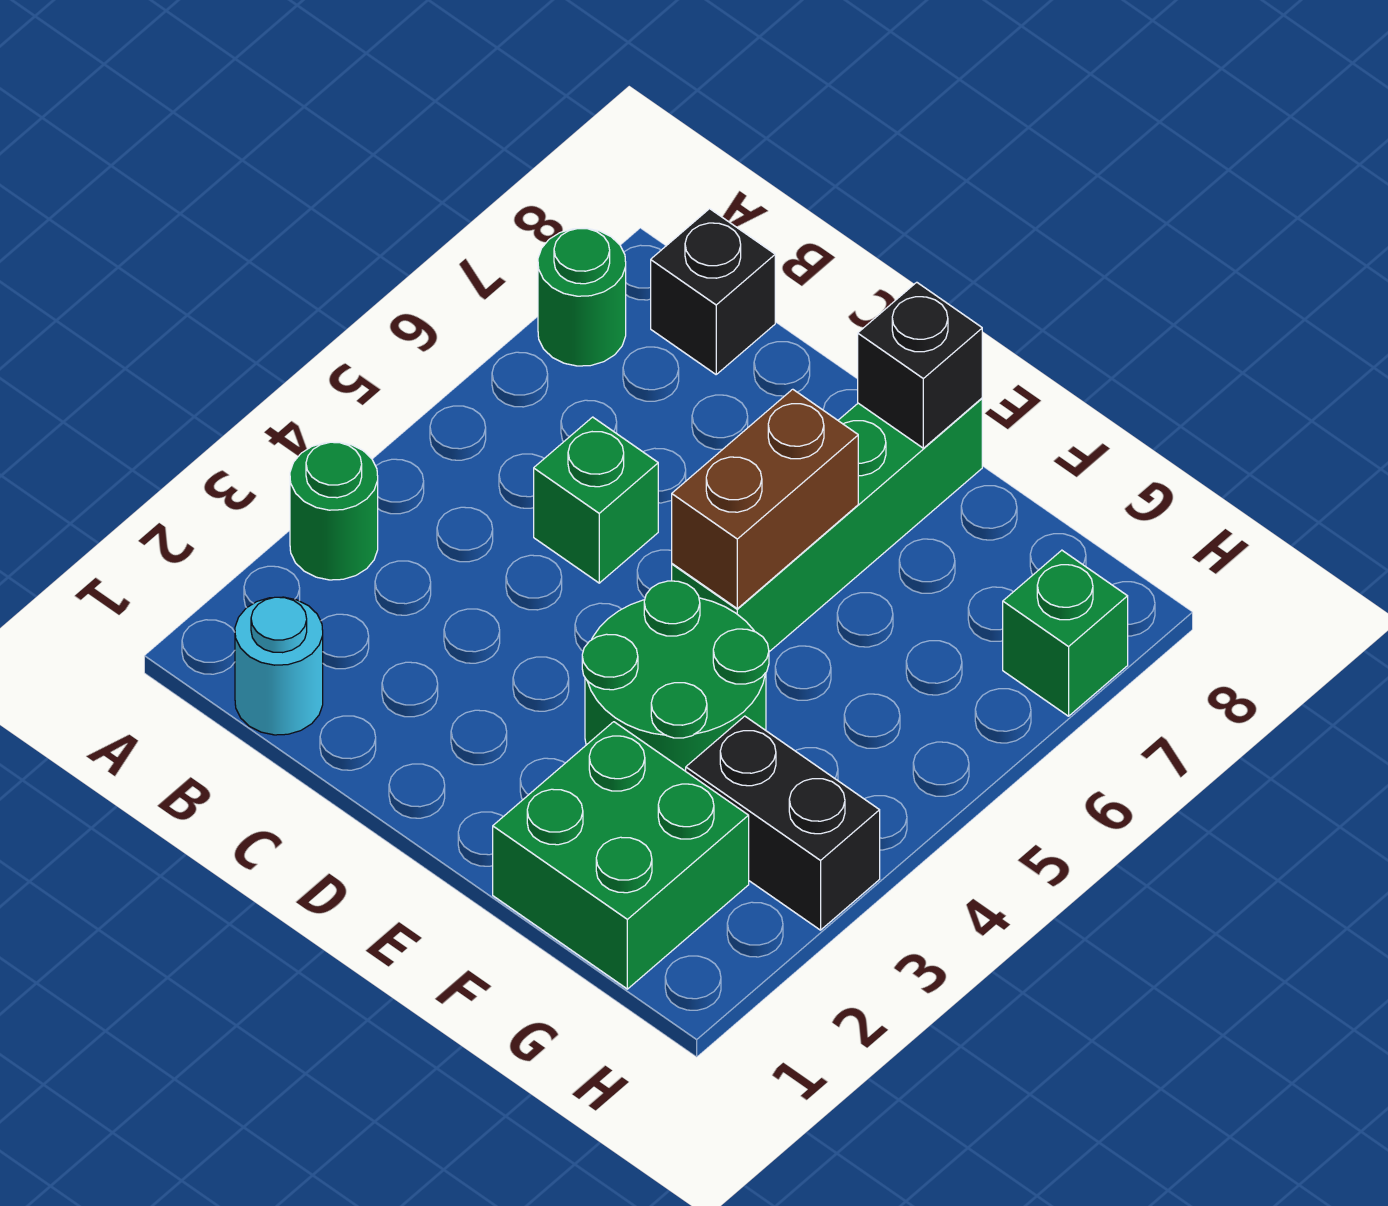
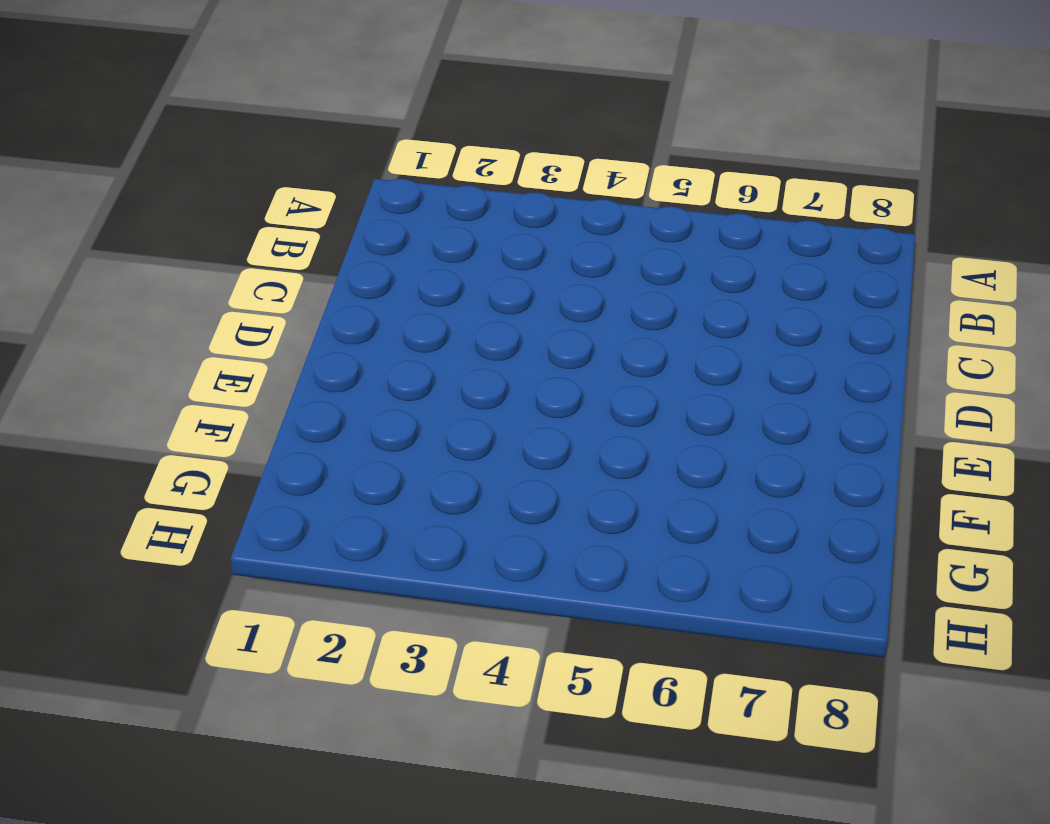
none -> green 1x1 round brick [290,442,378,580]
none -> green 1x1 round brick [538,228,626,366]
none -> cyan 1x1 round brick [235,597,323,735]

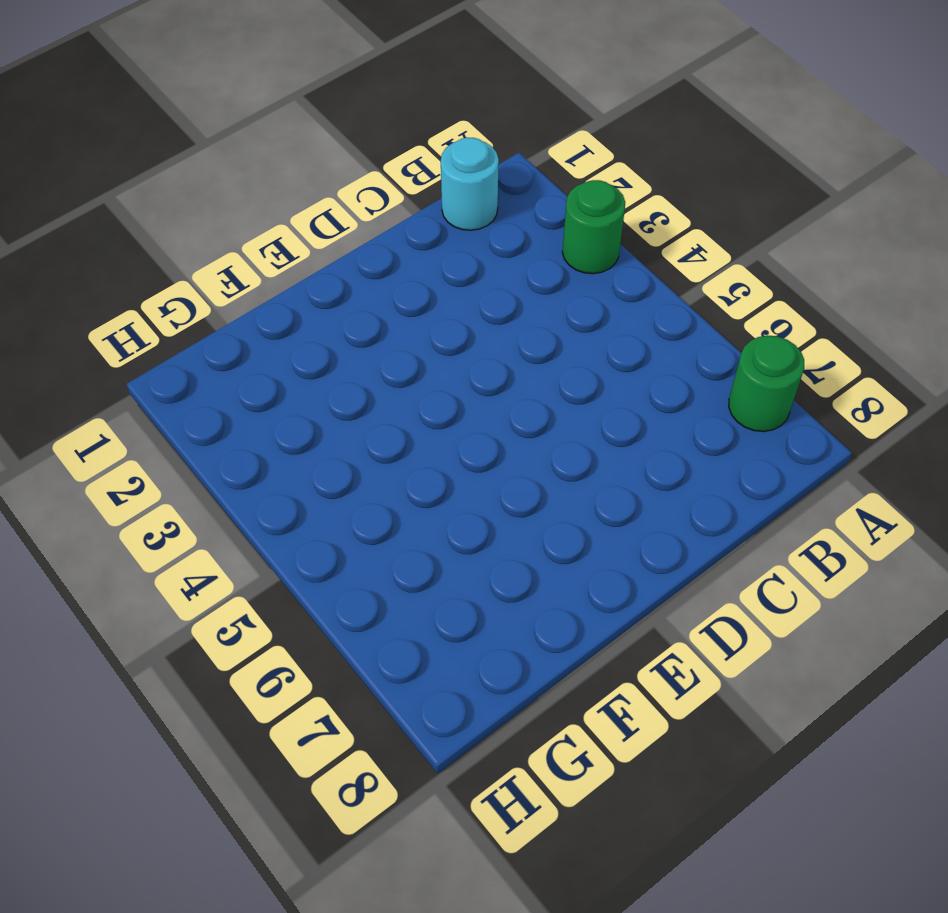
none -> black 1x1 brick [651,209,775,374]
none -> green 1x1 brick [534,417,658,583]
none -> green 2x2 round brick [582,581,769,771]

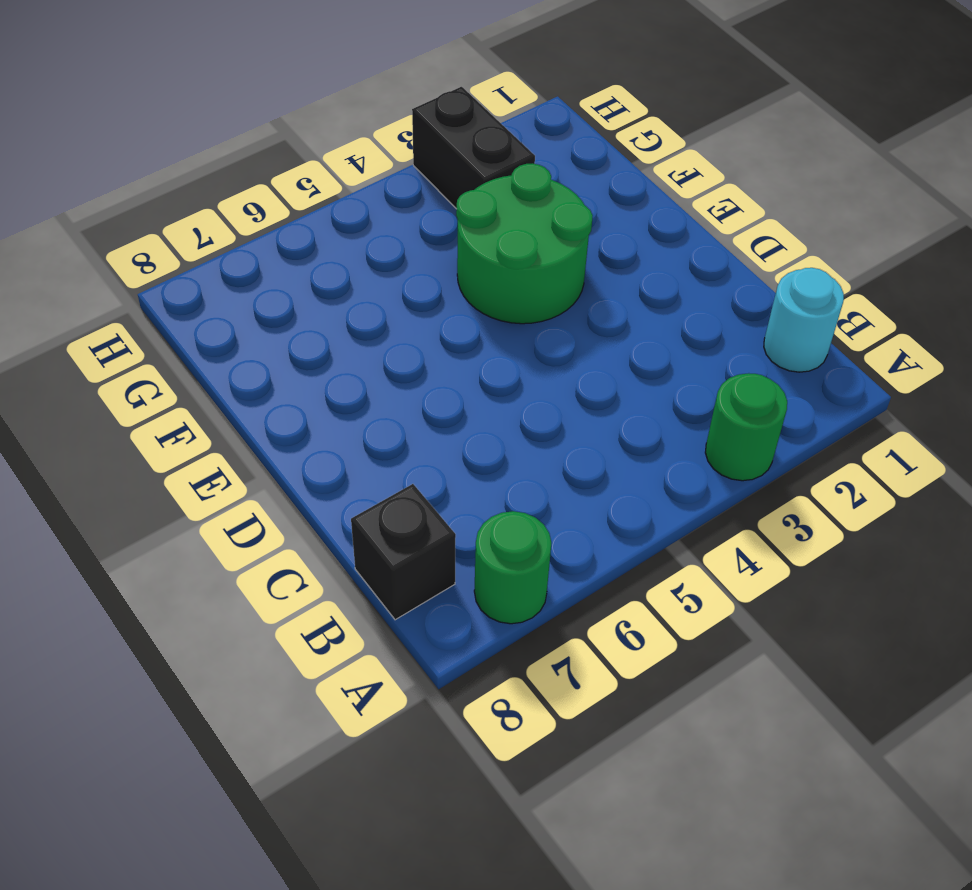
none -> green 1x1 brick [534,417,658,583]
none -> green 1x4 brick [672,398,982,652]
none -> green 2x2 brick [493,722,749,989]

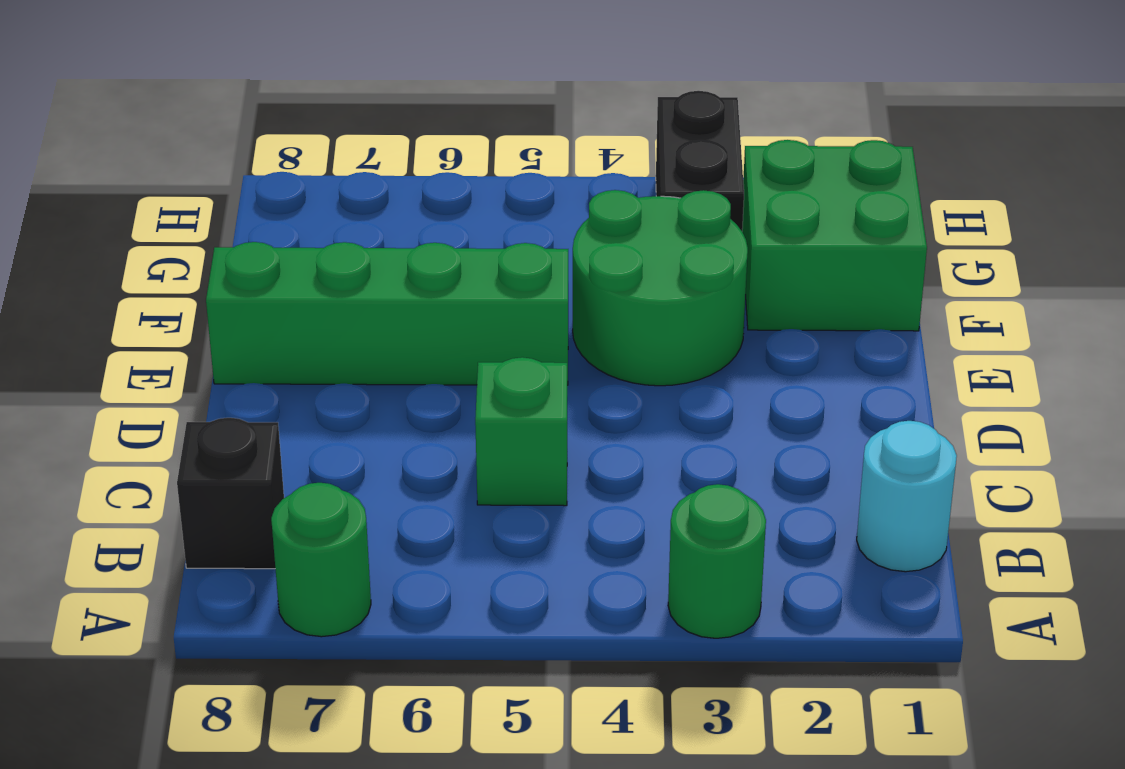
none -> green 1x1 brick [1003,550,1128,716]
none -> brown 1x2 brick [672,389,858,609]
none -> black 1x1 brick [858,282,982,448]

